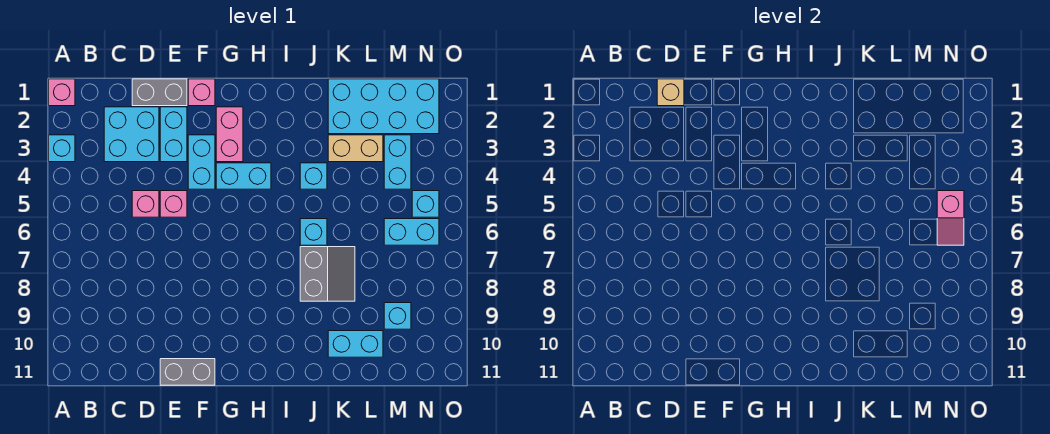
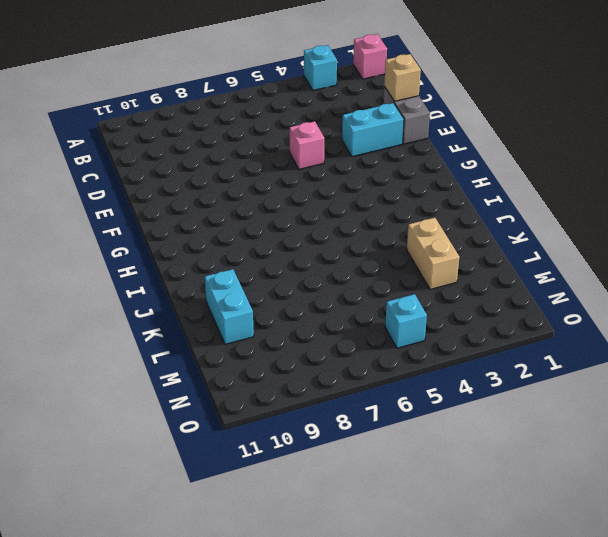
none -> cyan 2x2 brick [104,107,159,162]
none -> pink 1x1 brick [132,191,159,217]
none -> grey 1x2 brick [160,359,215,385]

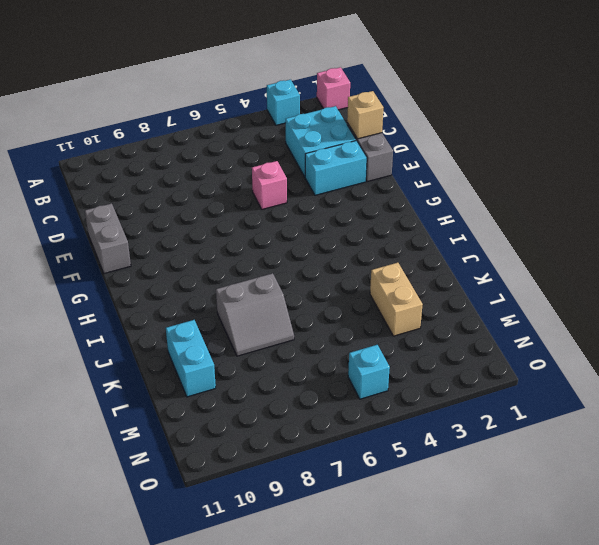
none -> pink 1x1 brick [132,191,159,217]
none -> pink 1x1 brick [188,79,215,106]
none -> cyan 1x2 brick [188,135,215,189]

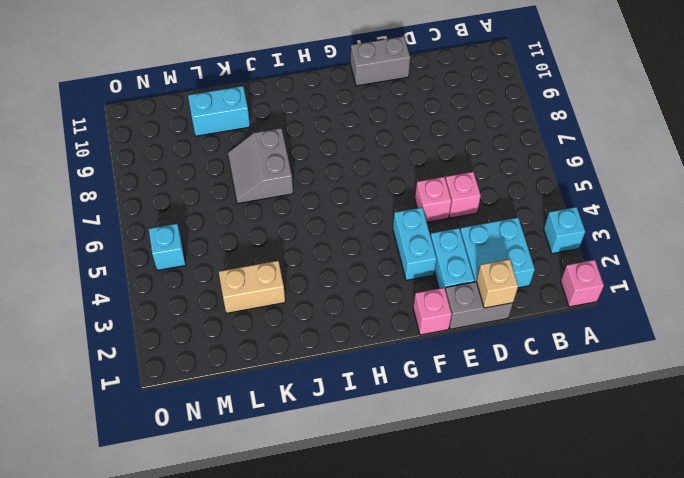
none -> pink 1x2 brick [216,107,243,162]
none -> cyan 1x2 brick [216,163,271,189]
none -> cyan 1x1 brick [300,163,327,189]

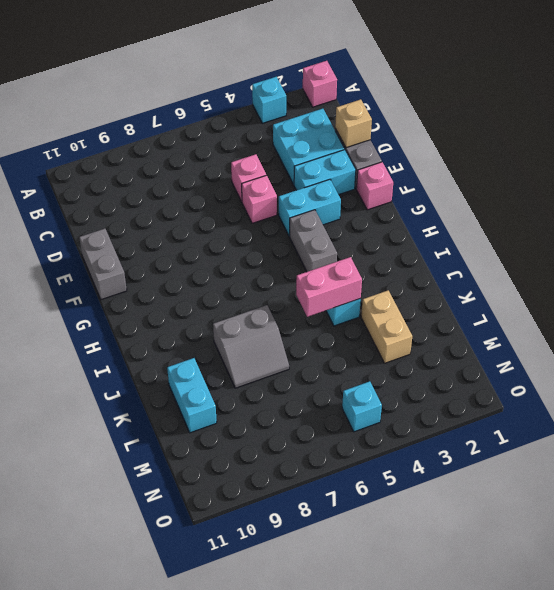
grey 1x2 brick [290,210,337,272] -> cyan 1x2 brick [216,163,271,189]
pink 1x2 brick [296,257,362,317] -> pink 1x2 brick moved to [216,107,243,162]
none -> cyan 1x1 brick [300,219,327,245]
none -> cyan 2x4 brick [328,79,439,134]
none -> cyan 1x2 brick [384,135,411,189]

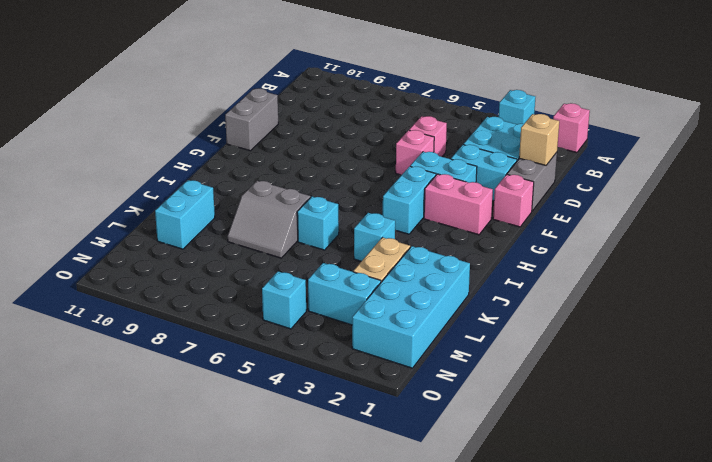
none -> cyan 1x2 brick [384,219,439,245]
none -> cyan 1x1 brick [384,303,411,329]
none -> pink 1x2 slope [937,191,964,245]

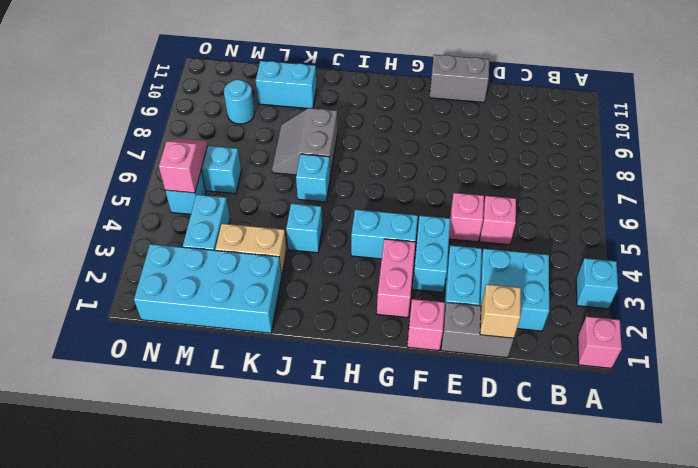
cyan 1x1 round brick [224,80,255,124] -> cyan 1x1 brick [384,303,411,329]

